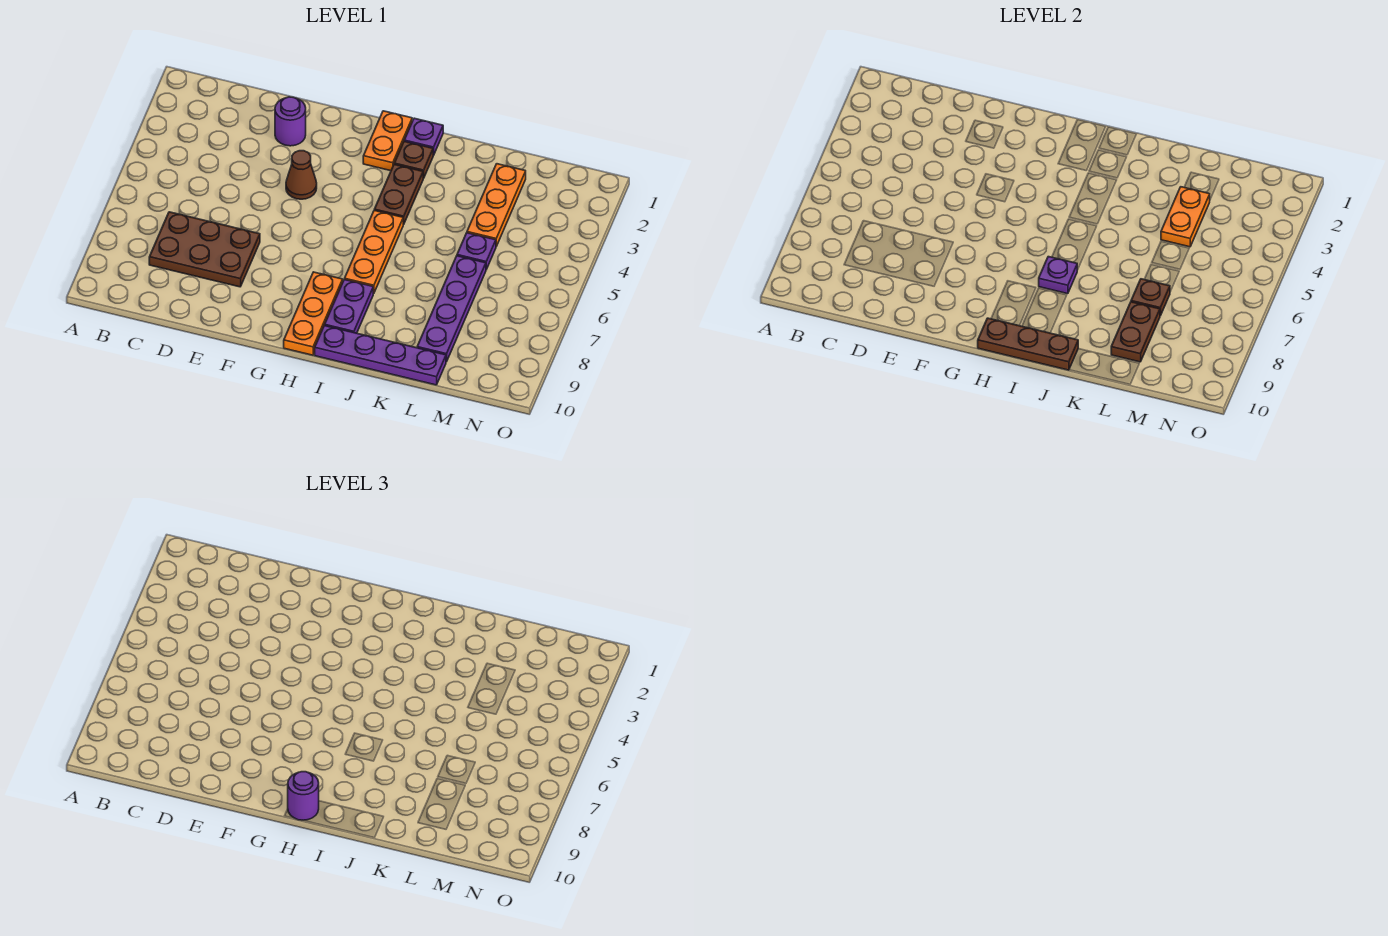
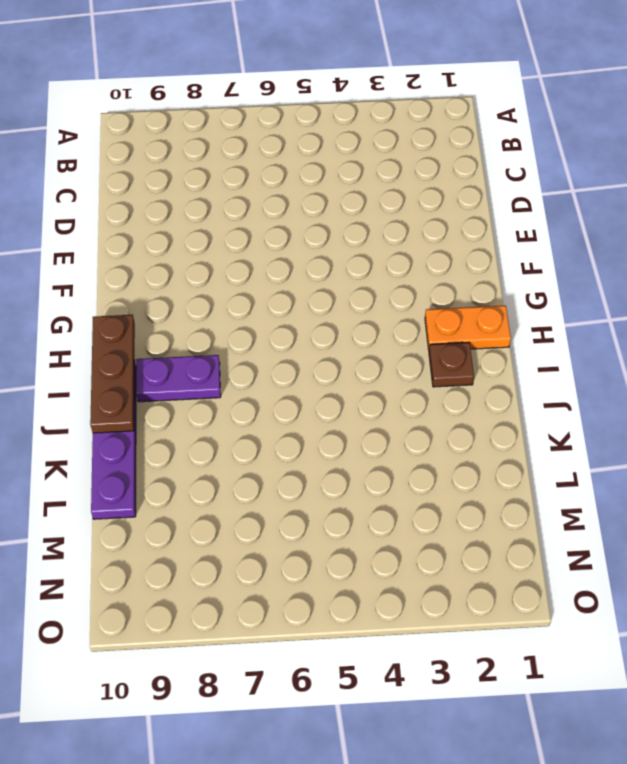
none -> brown 2x3 plate [149,212,260,287]
none -> purple 1x1 round brick [275,97,306,146]
none -> brown 1x1 cone [286,151,317,199]

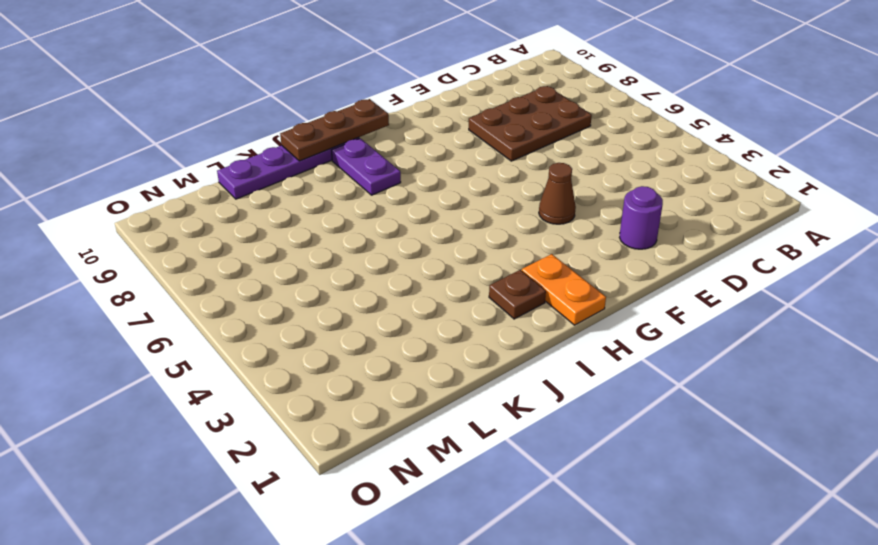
none -> orange 1x3 plate [284,272,343,355]
none -> purple 1x1 plate [404,118,443,155]
none -> brown 1x2 plate [374,164,423,224]

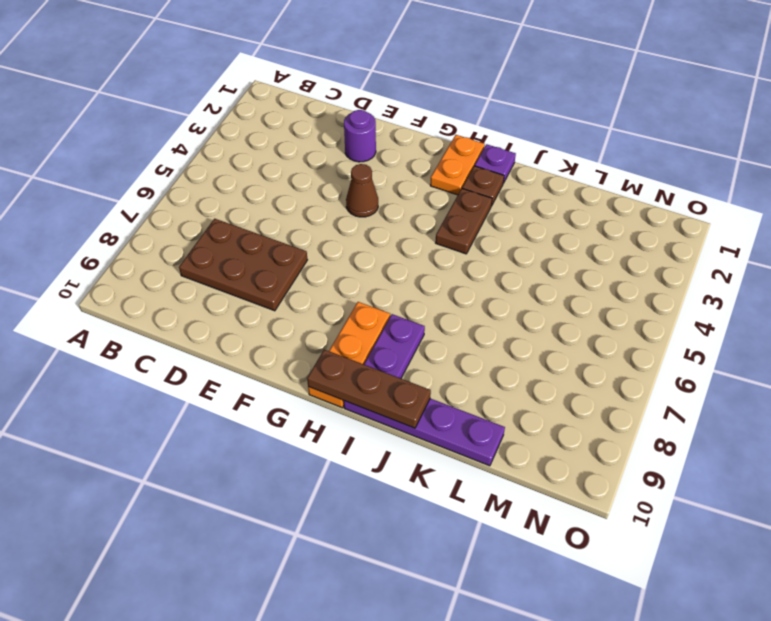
none -> orange 1x3 plate [345,210,404,294]
none -> orange 1x3 plate [467,164,526,246]
none -> purple 1x1 plate [457,233,496,270]

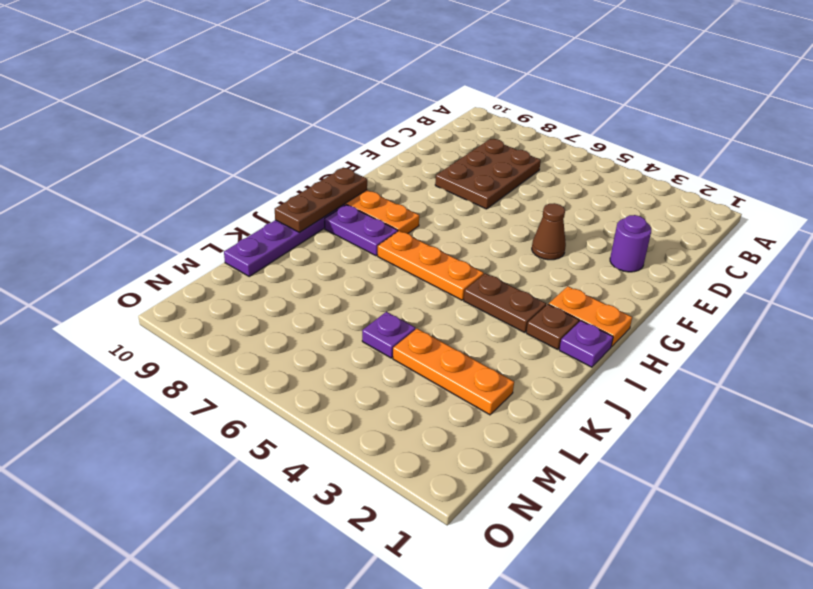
none -> purple 1x4 plate [417,256,486,362]
none -> purple 1x1 plate [1039,257,1077,294]
none -> orange 1x2 plate [1161,187,1210,247]

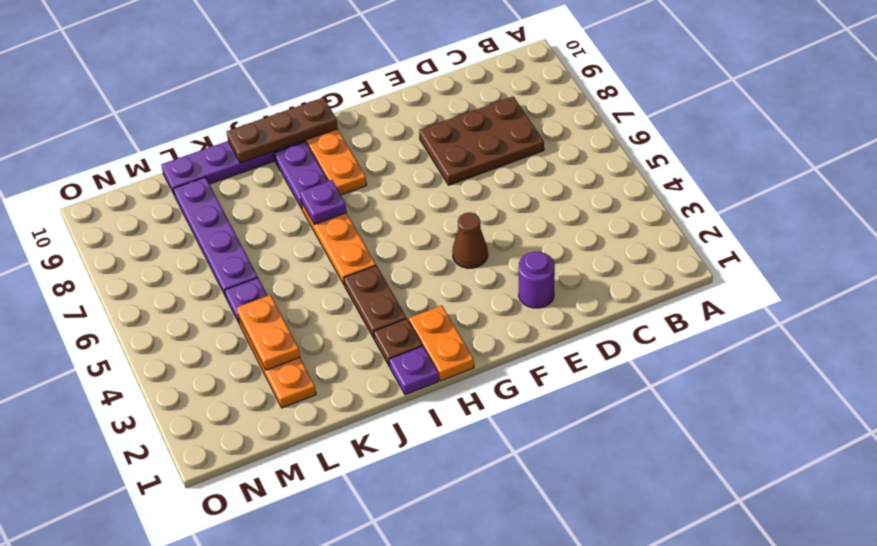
none -> brown 1x1 plate [1131,279,1170,316]
none -> brown 1x2 plate [1111,302,1160,362]
none -> purple 1x1 round brick [288,772,319,820]

